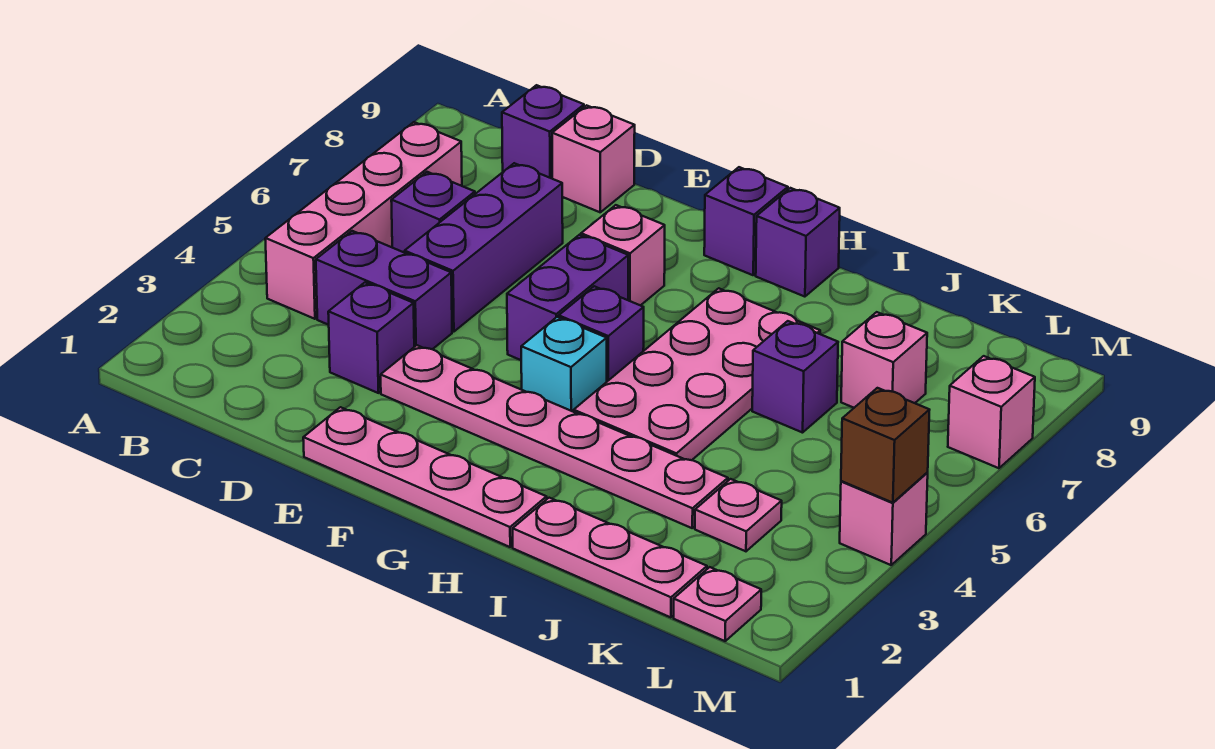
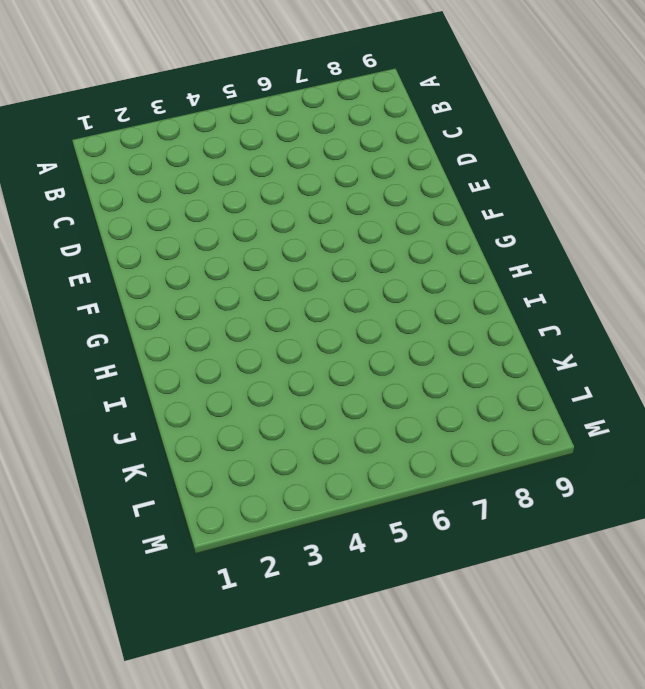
none -> pink 1x4 brick [265,122,462,319]
none -> purple 1x2 brick [316,231,452,349]
none -> purple 1x1 brick [391,172,475,253]

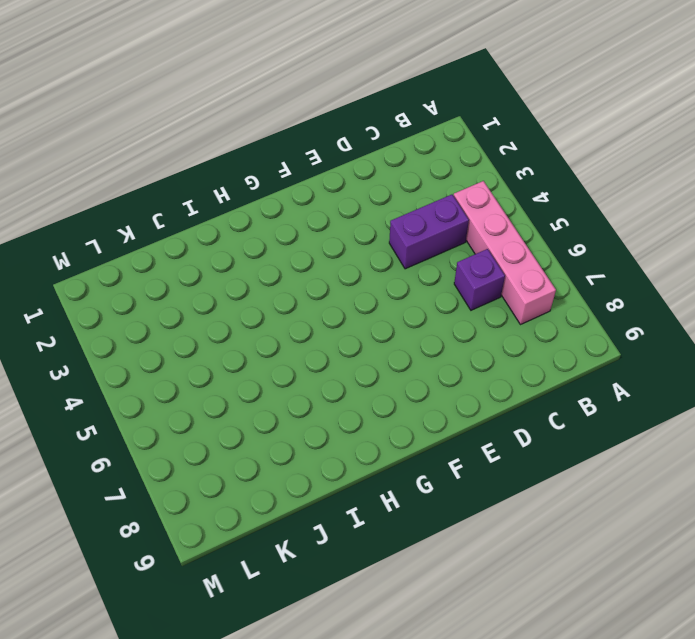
none -> purple 1x1 brick [502,85,584,178]
none -> purple 1x1 brick [328,283,414,393]
none -> purple 1x3 brick [405,163,563,332]

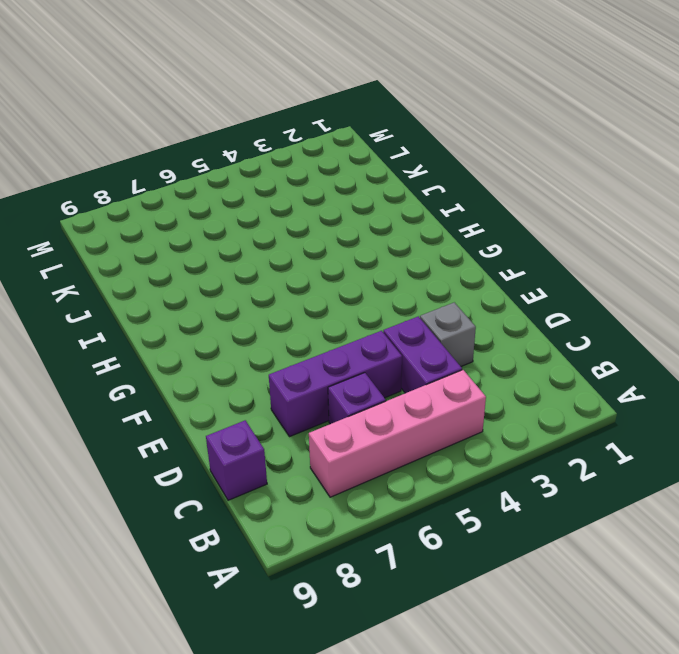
grey 1x1 brick [420,302,476,366] -> purple 1x1 brick [328,283,414,393]
none -> pink 1x1 brick [552,105,635,212]
none -> pink 1x4 plate [303,407,547,547]
none -> pink 1x6 plate [381,345,728,528]

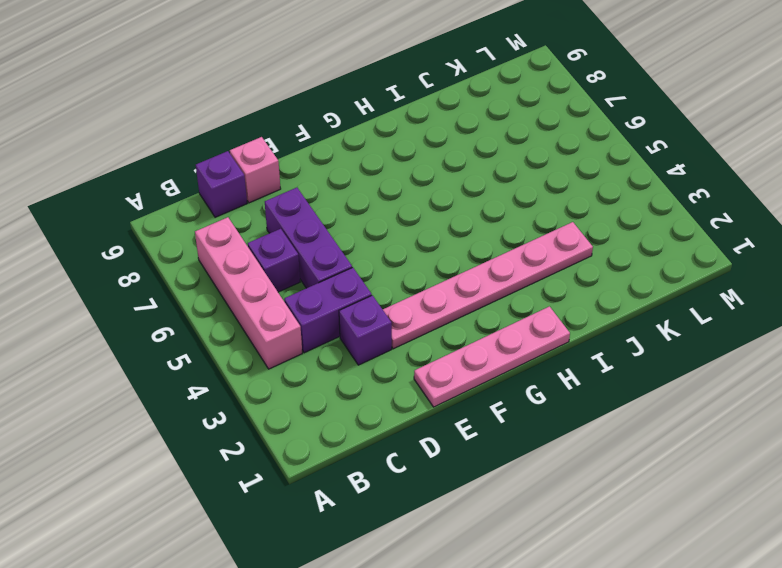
none -> purple 1x2 brick [507,235,628,360]
none -> pink 1x1 brick [581,205,665,306]
none -> cyan 1x1 brick [521,317,607,412]

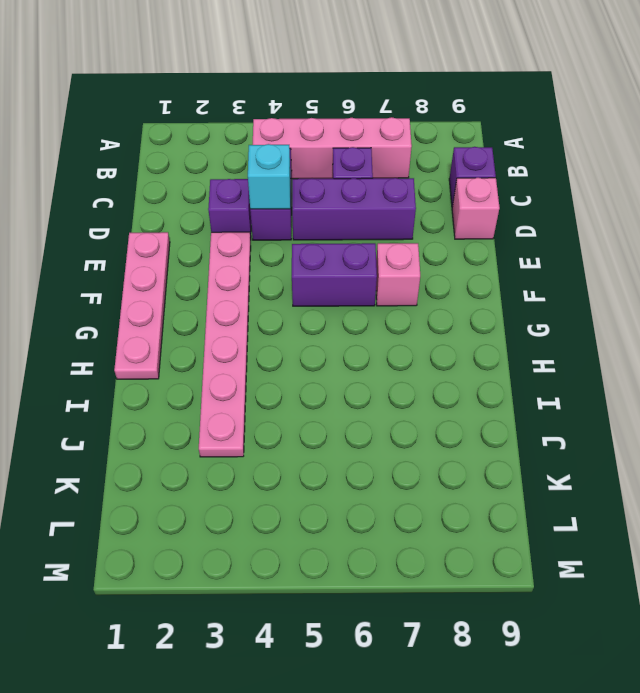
cyan 1x1 brick [248,144,291,209] -> cyan 1x1 brick moved to [521,317,607,412]
none -> purple 1x1 brick [559,286,644,381]
none -> purple 1x1 brick [704,167,788,275]
none -> pink 2x4 plate [574,288,820,460]

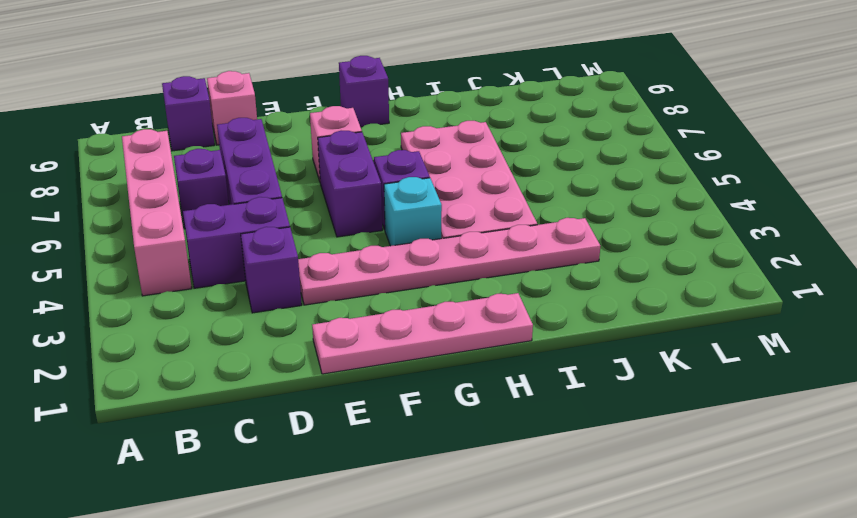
none -> purple 1x1 brick [756,188,840,297]
none -> pink 1x3 plate [513,498,707,617]
none -> purple 1x1 brick [752,321,838,433]

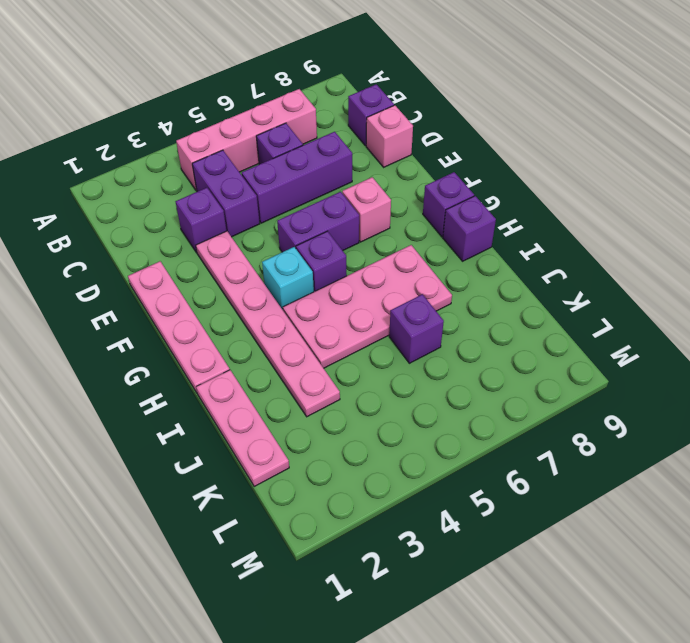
none -> pink 1x1 plate [695,479,782,551]
none -> pink 1x1 brick [841,312,927,408]
none -> pink 1x1 plate [674,567,761,641]

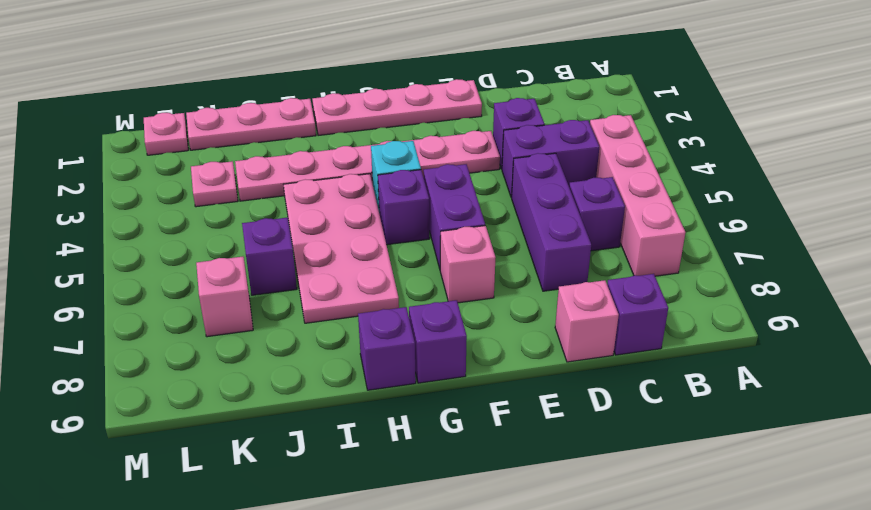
none -> pink 1x1 brick [840,473,928,565]
none -> pink 1x1 brick [948,356,1035,468]
none -> brown 1x1 brick [841,388,929,503]

